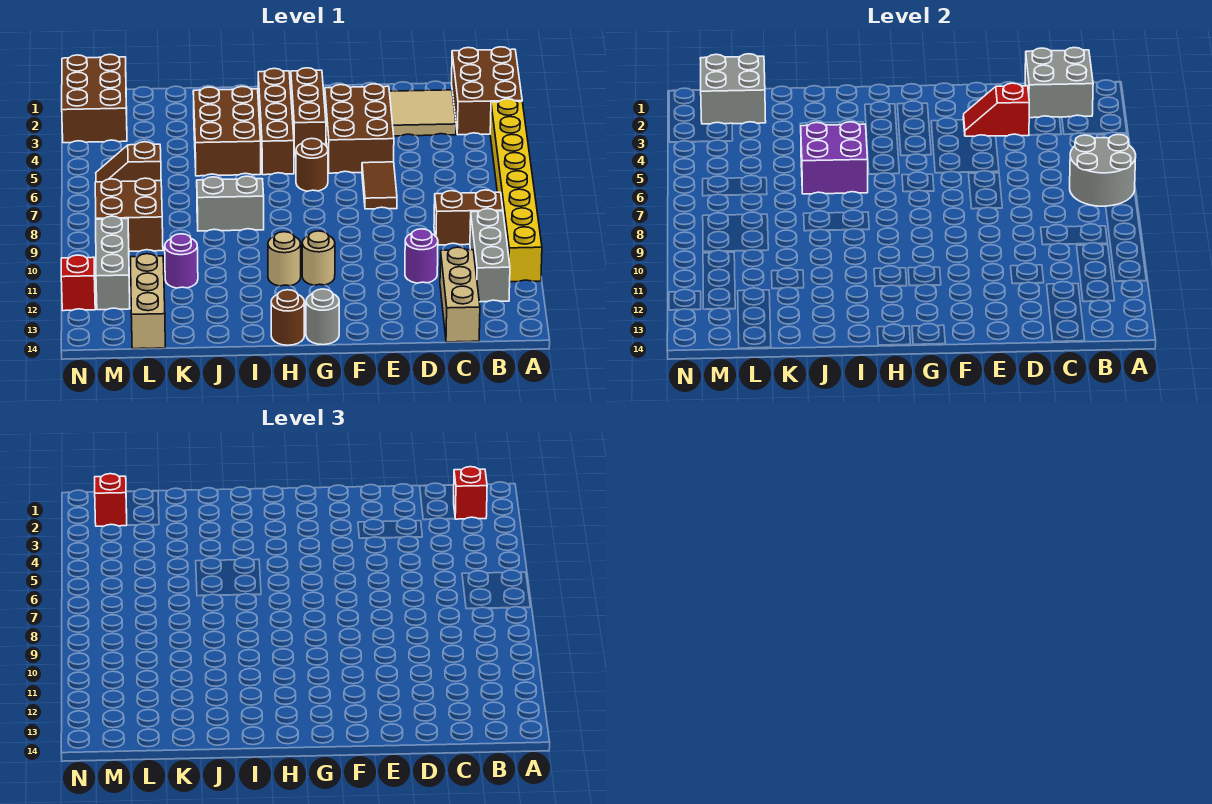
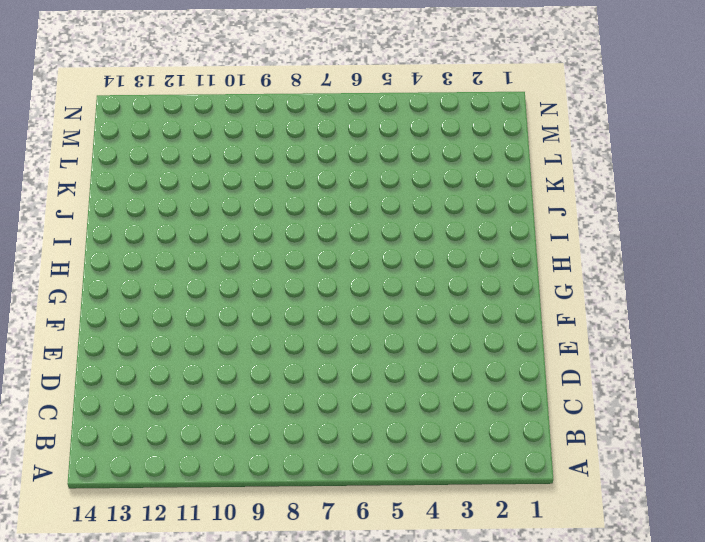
none -> brown 2x3 brick [452,47,522,135]
none -> yellow 1x8 brick [490,99,542,282]
none -> brown 1x2 brick [434,190,503,245]
none -> grey 1x3 brick [470,209,510,302]

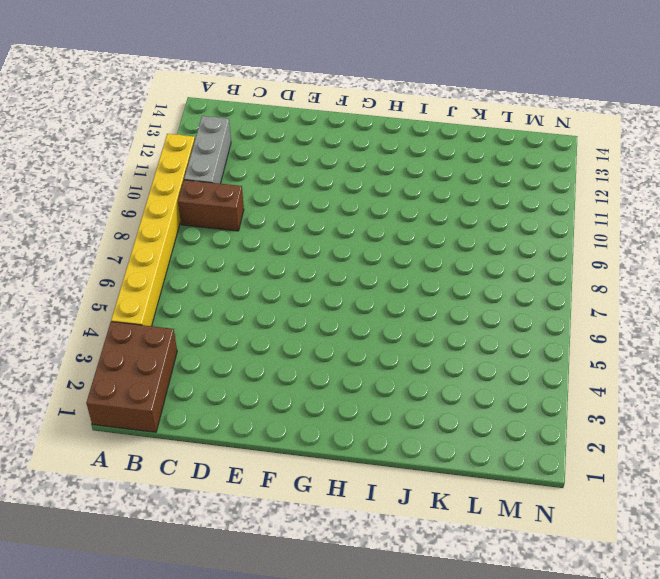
none -> tan 2x2 tile [389,90,456,136]
none -> tan 1x3 brick [440,247,480,342]
none -> purple 1x1 round brick [405,229,438,283]
none -> brown 2x3 brick [325,84,394,173]

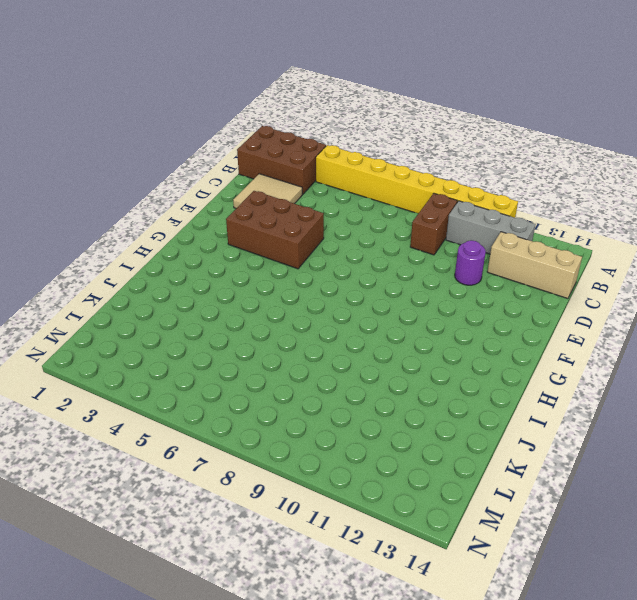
none -> brown 1x2 tile [362,162,397,209]
none -> brown 1x3 brick [291,68,326,156]
none -> brown 1x1 round brick [296,138,328,191]
none -> tan 1x1 round brick [302,231,335,285]

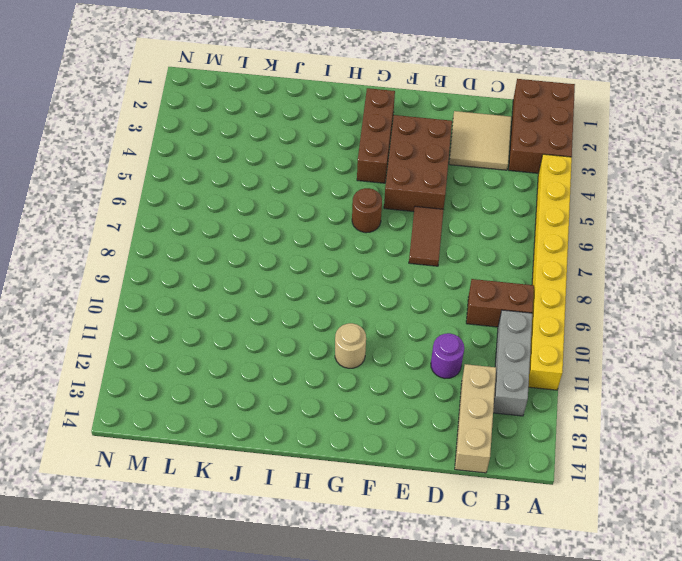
none -> grey 1x1 round brick [306,289,339,345]
none -> brown 1x4 brick [258,69,294,175]
none -> tan 1x1 round brick [268,232,301,286]
none -> brown 1x1 round brick [271,290,304,345]

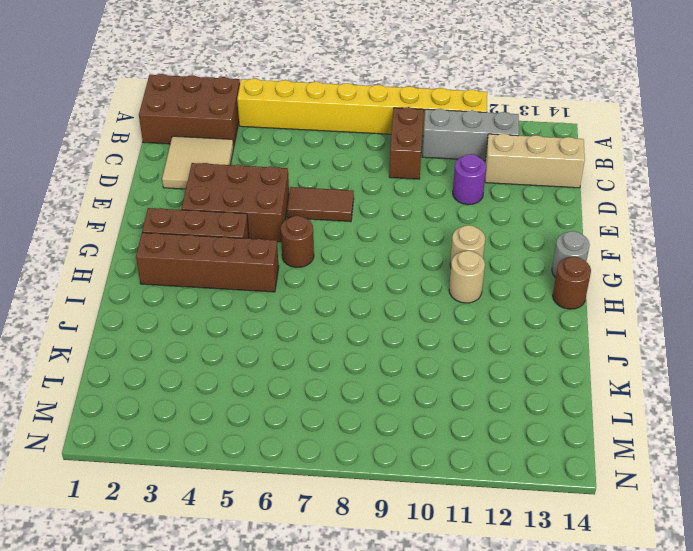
none -> brown 2x3 brick [193,87,261,176]
none -> grey 1x2 brick [197,176,264,231]
none -> purple 1x1 round brick [165,234,198,288]
none -> brown 1x2 slope [96,142,161,182]

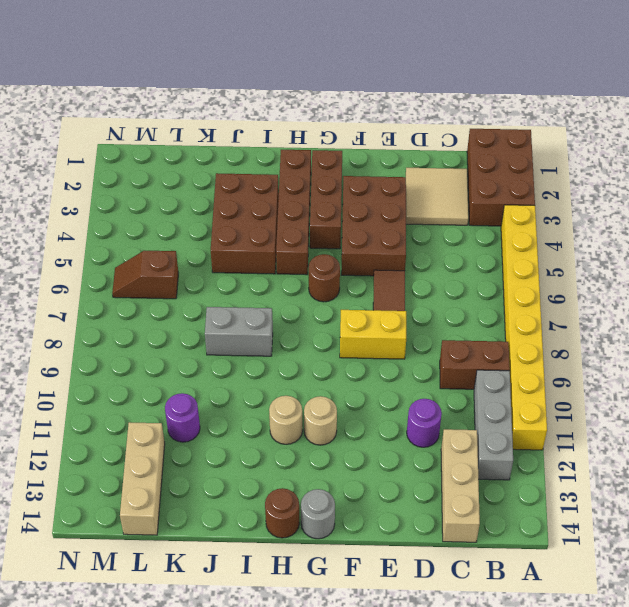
yellow 1x2 brick [340,310,406,359] -> none
none -> brown 2x2 brick [95,178,163,251]
none -> brown 2x3 brick [62,54,127,143]
none -> grey 1x3 brick [96,216,130,310]
none -> red 1x1 brick [61,255,95,311]

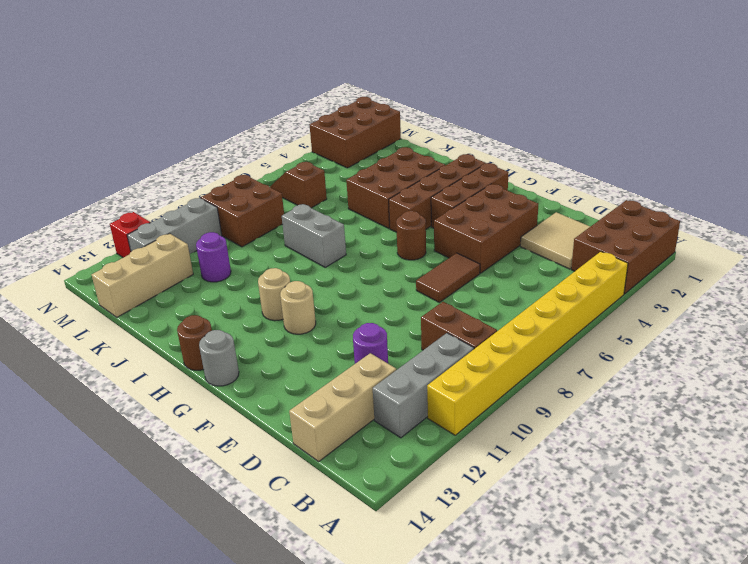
none -> grey 2x2 round brick [1070,135,1136,206]
none -> grey 2x2 brick [1025,48,1093,118]
none -> red 1x2 slope [963,83,1029,136]
none -> purple 2x2 brick [801,122,868,194]

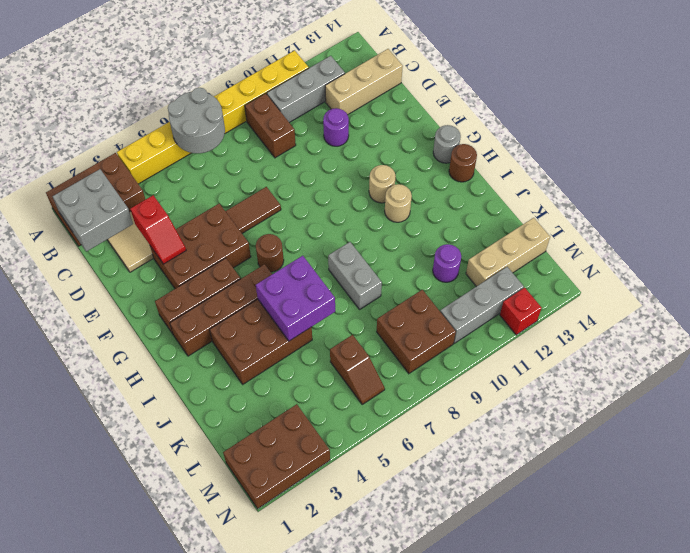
none -> grey 2x2 brick [700,54,766,124]
none -> red 1x1 brick [454,467,487,519]
none -> red 1x1 brick [95,474,127,526]

